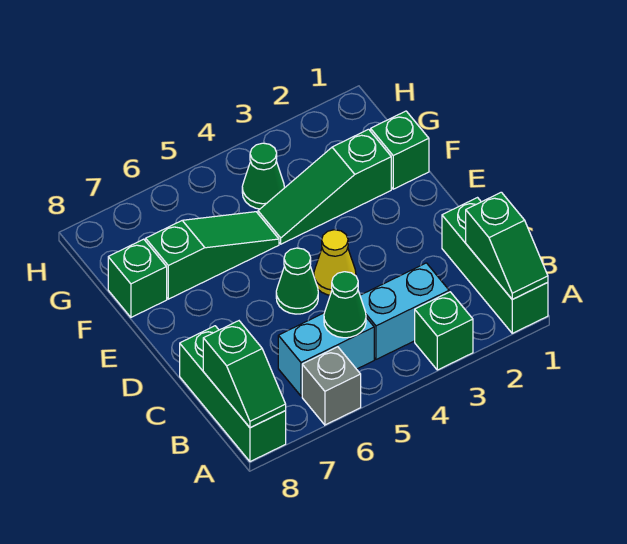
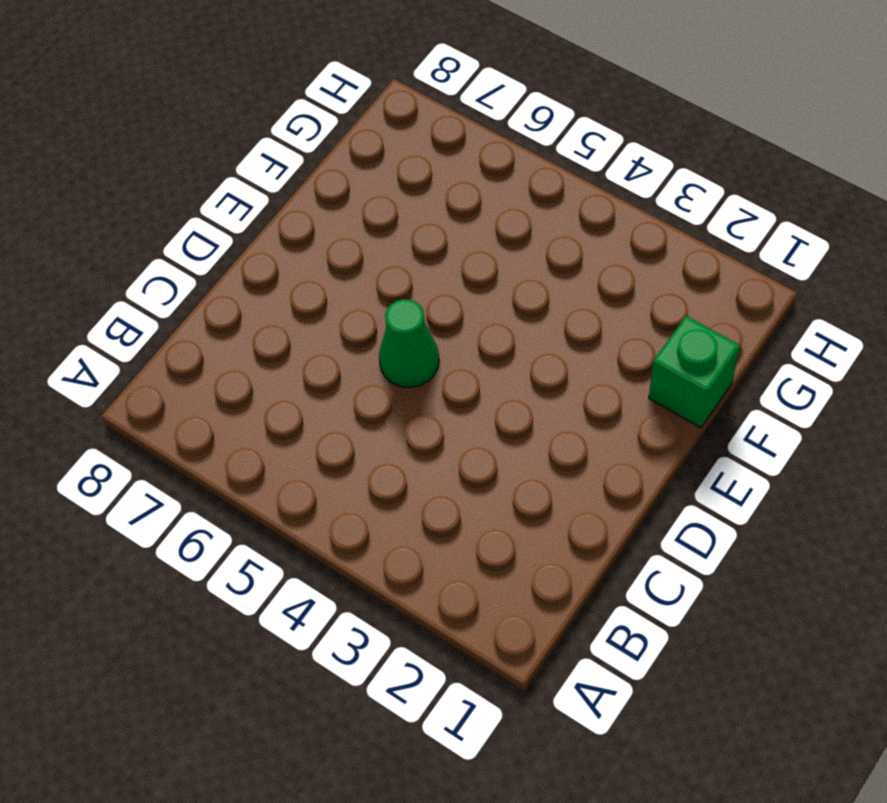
none -> green 1x3 brick [442,198,548,333]
none -> green 1x1 brick [415,292,473,370]
none -> grey 1x1 brick [302,347,361,425]

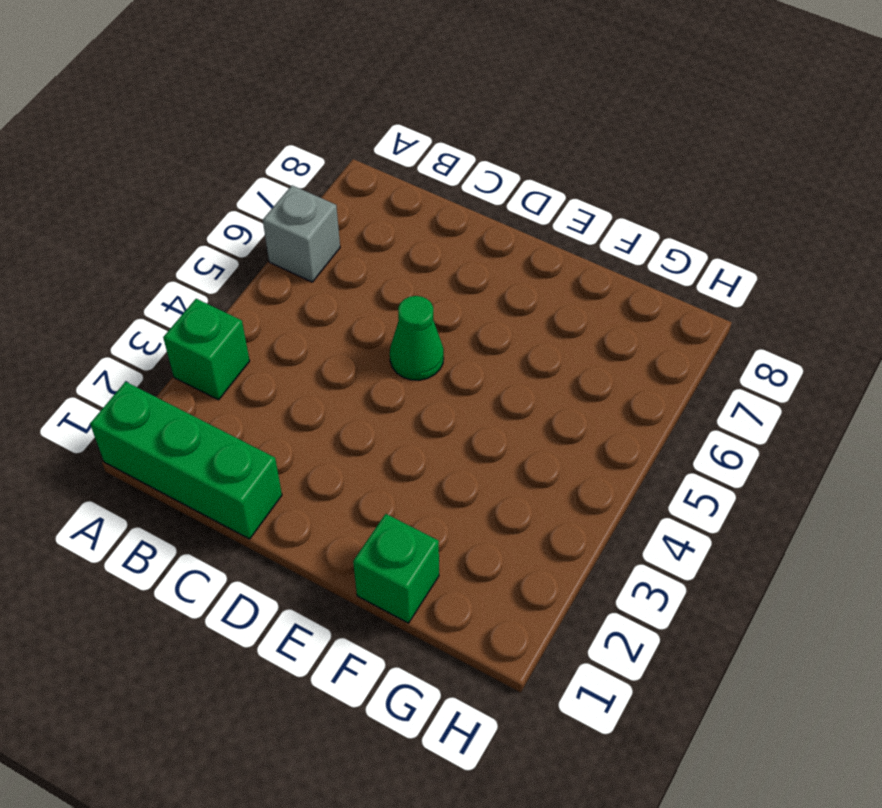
none -> green 1x3 brick [180,326,286,462]
none -> cyan 1x2 brick [360,263,449,359]
none -> cyan 1x2 brick [278,313,374,396]

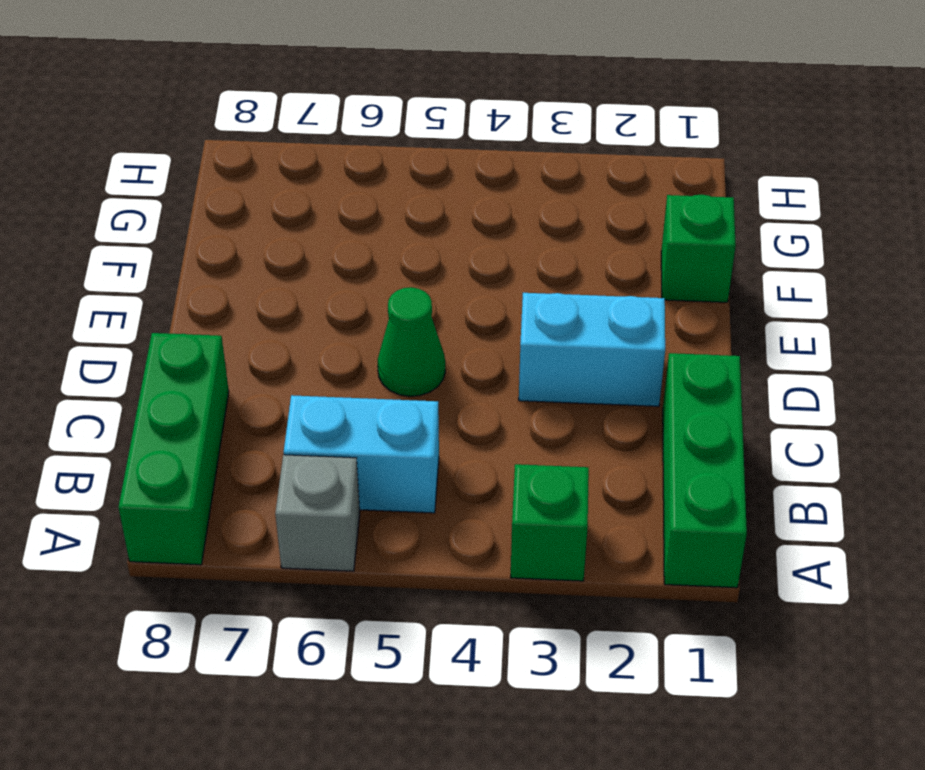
cyan 1x2 brick [519,293,665,406] -> cyan 1x2 brick moved to [360,263,449,359]
none -> yellow 1x1 cone [314,230,356,295]
none -> green 1x3 slope [258,129,391,244]
none -> green 1x3 slope [146,212,279,299]

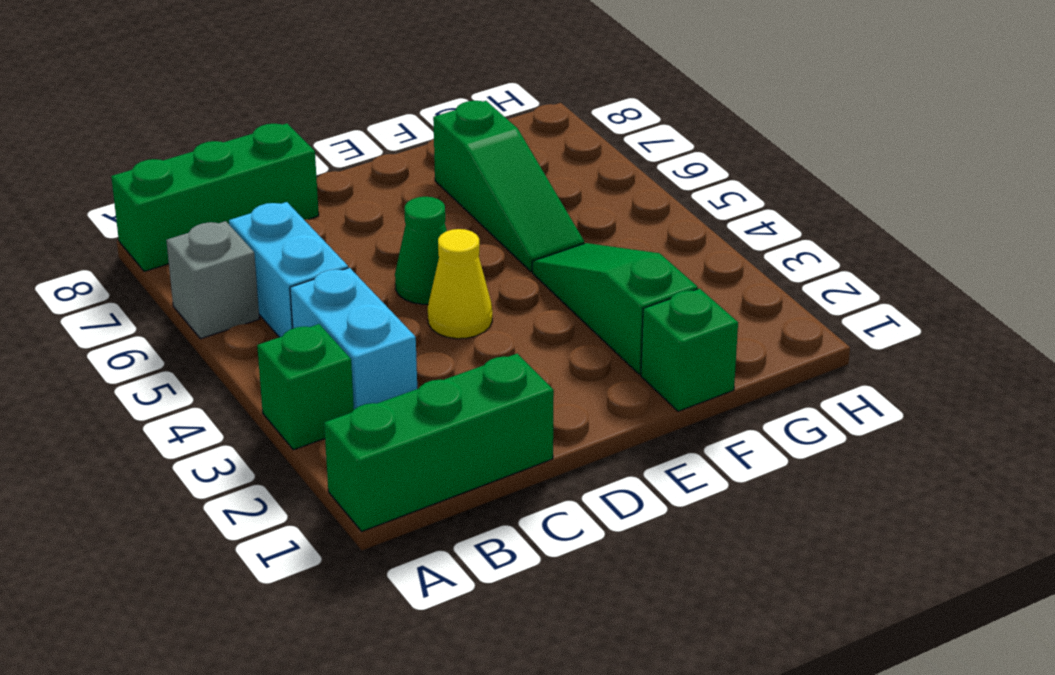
none -> green 1x1 brick [108,239,167,317]
none -> green 1x1 cone [242,143,284,209]
none -> green 1x2 slope [466,192,548,299]

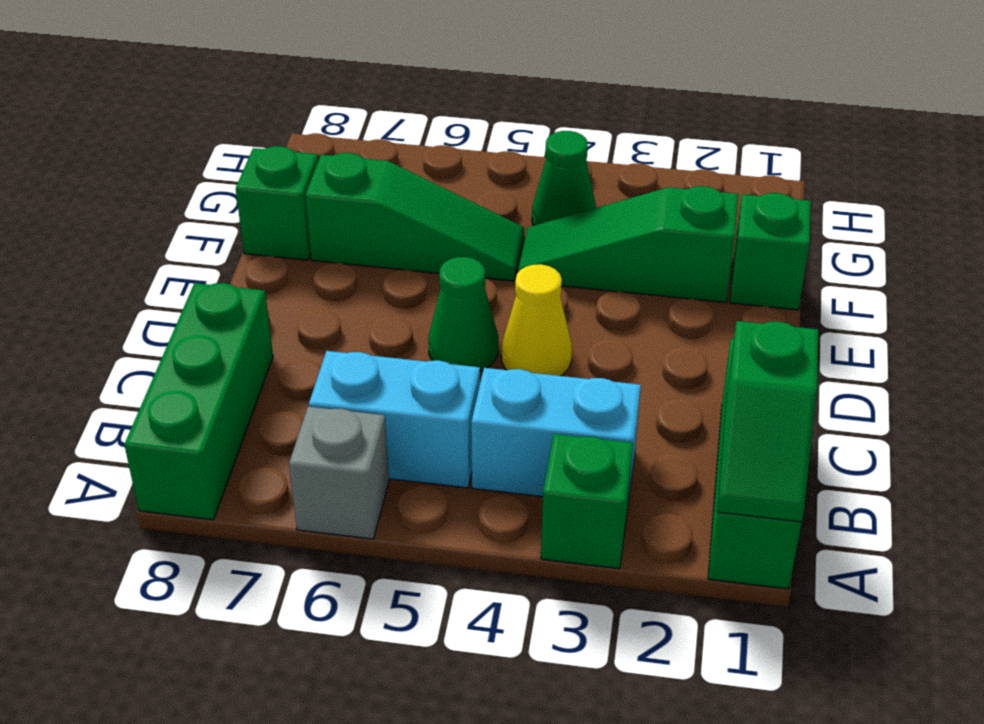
none -> green 1x2 slope [203,321,286,428]
none -> green 1x1 cone [324,272,366,338]

